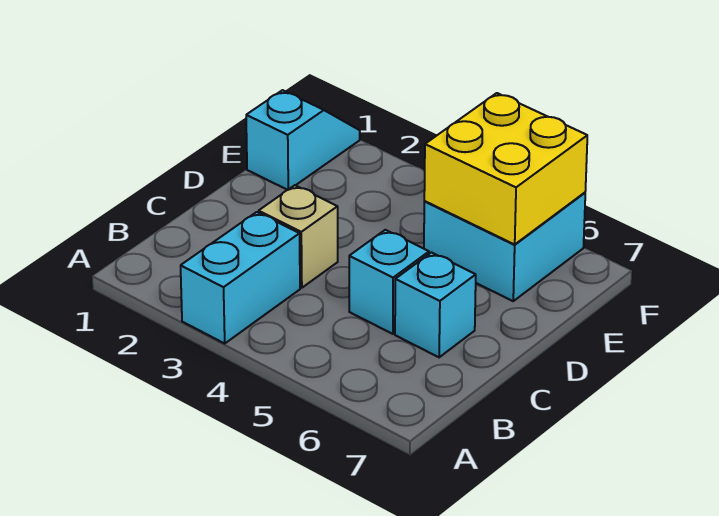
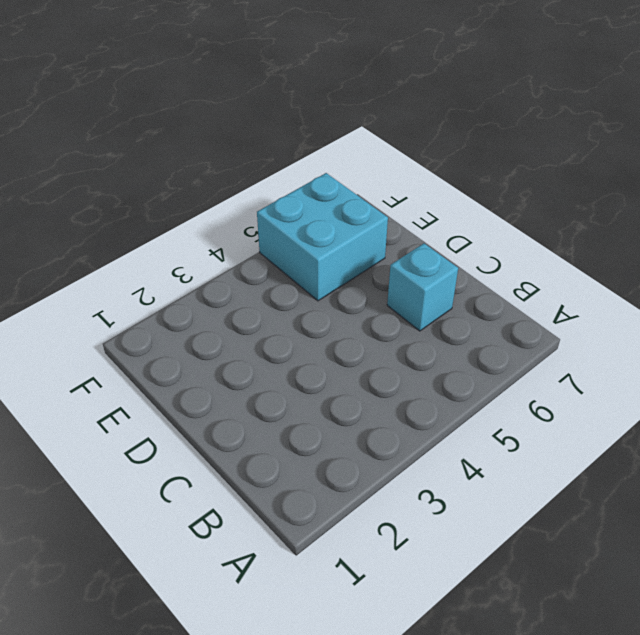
none -> cyan 1x2 brick [181,212,300,343]
none -> tan 1x1 brick [259,185,338,288]

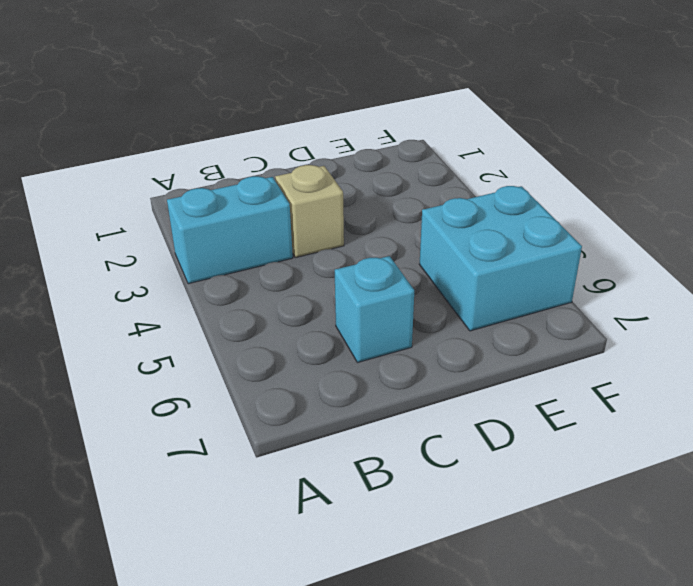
none -> cyan 1x1 brick [349,230,429,334]
none -> cyan 1x2 slope [246,90,360,190]

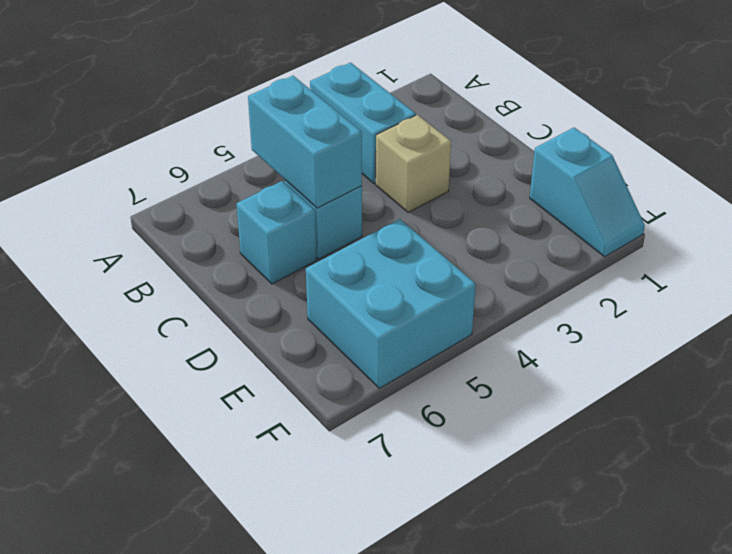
cyan 1x2 brick [248,76,362,208] -> none
none -> yellow 2x2 brick [424,93,587,244]

